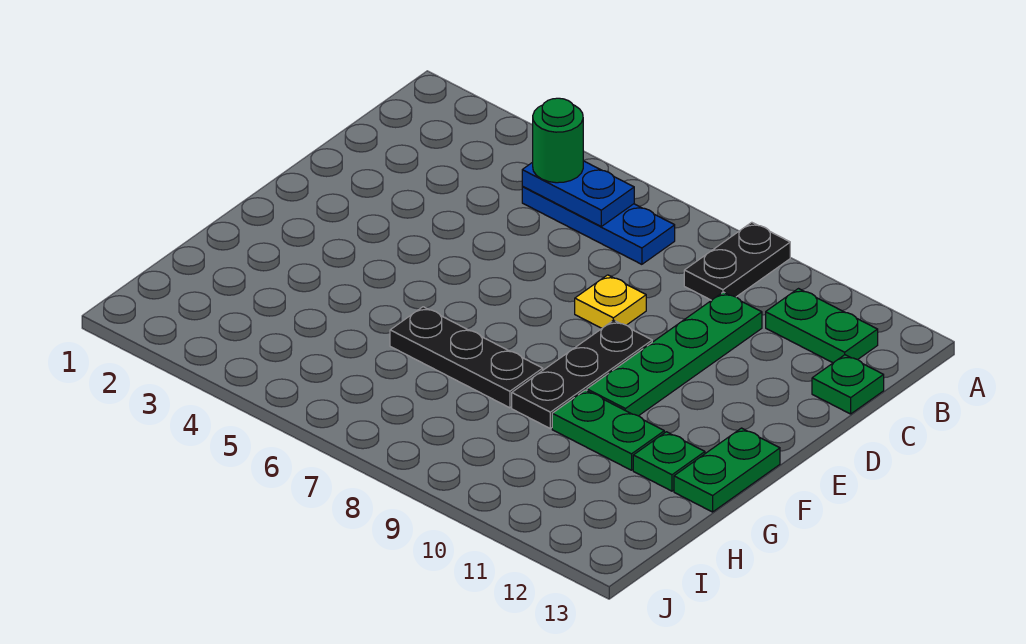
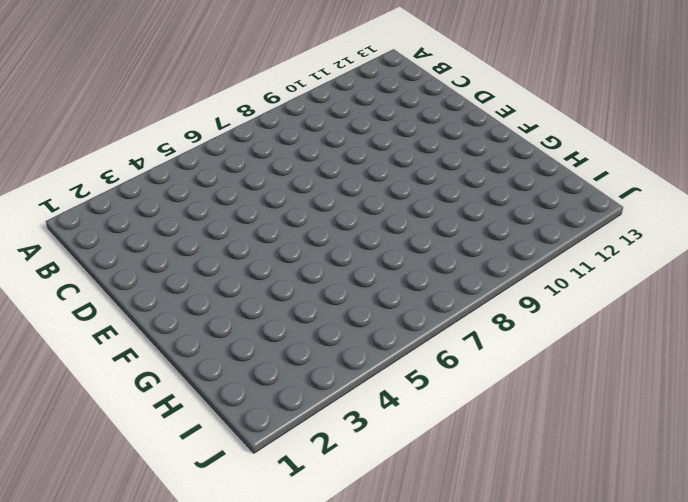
none -> black 1x2 plate [684,222,790,300]
none -> blue 1x3 plate [522,186,675,264]
none -> green 1x2 plate [766,289,878,363]

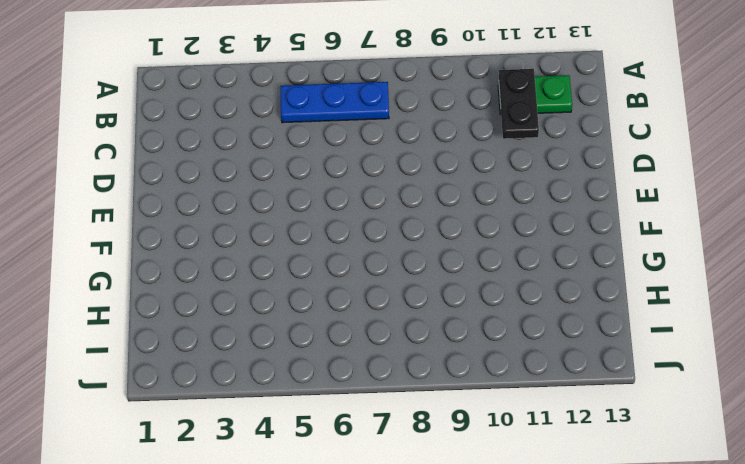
black 1x2 plate [499,69,539,139] -> black 1x2 plate moved to [684,222,790,300]
none -> green 1x4 plate [587,292,762,416]
none -> green 1x1 plate [812,355,884,414]
none -> yellow 1x1 plate [575,275,646,328]

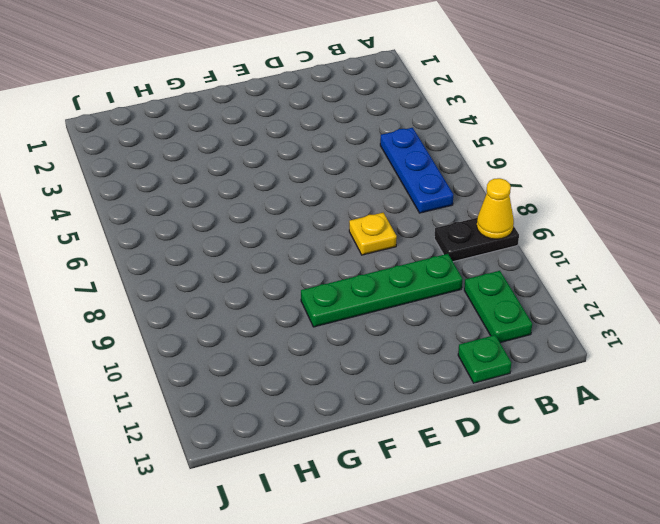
yellow 1x1 cone [477,178,514,239] -> none
none -> black 1x3 plate [512,320,652,428]
none -> green 1x2 plate [674,428,780,512]
none -> black 1x3 plate [390,307,543,408]

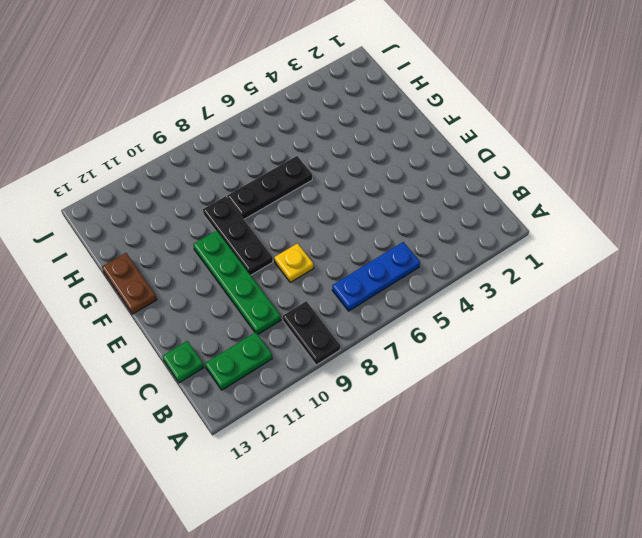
brown 1x2 plate [102,253,157,314] -> green 1x2 plate [674,428,780,512]
none -> green 1x2 plate [552,390,664,470]
none -> green 1x1 plate [633,432,705,491]
none -> blue 1x2 plate [522,161,634,226]

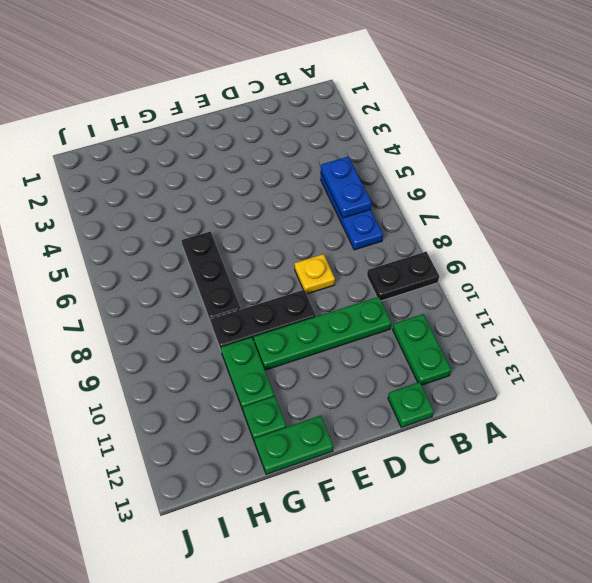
none -> green 1x1 round brick [533,98,583,183]

